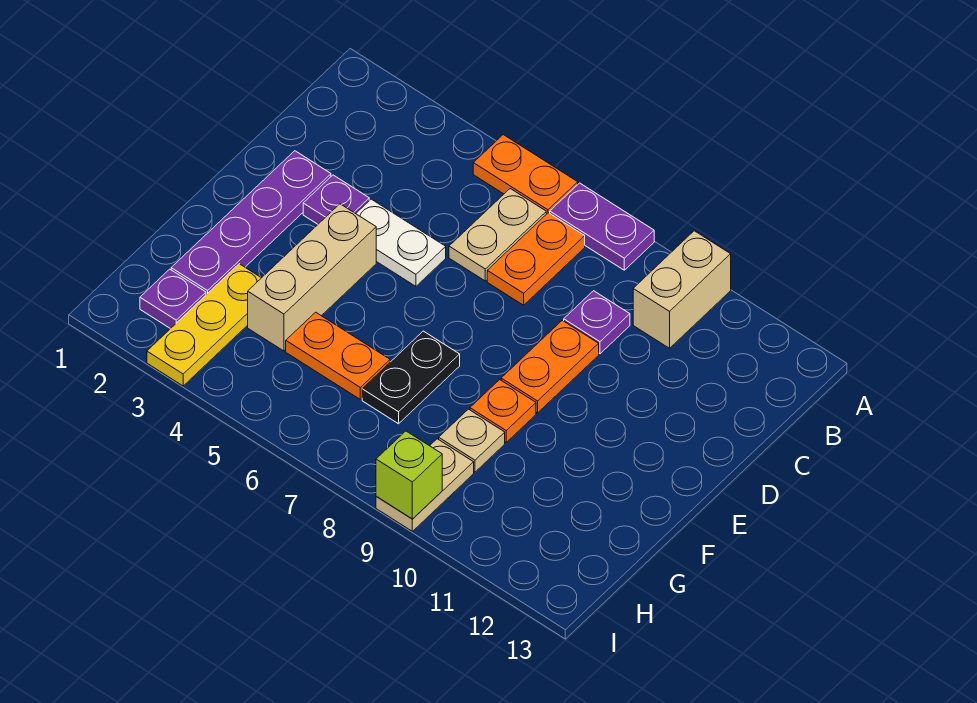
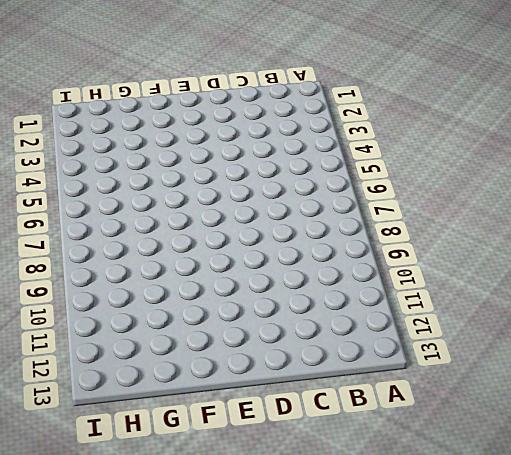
none -> orange 1x2 plate [473,135,578,214]
none -> purple 1x2 plate [550,183,654,270]
none -> tan 1x2 brick [633,231,731,348]

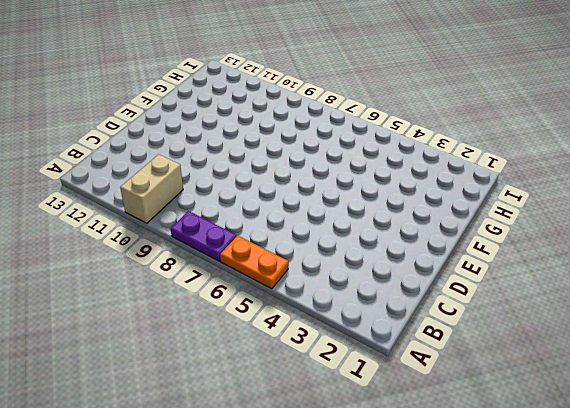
none -> tan 1x2 plate [449,189,546,281]
none -> orange 1x2 plate [487,213,585,305]
none -> purple 1x1 plate [564,291,630,354]

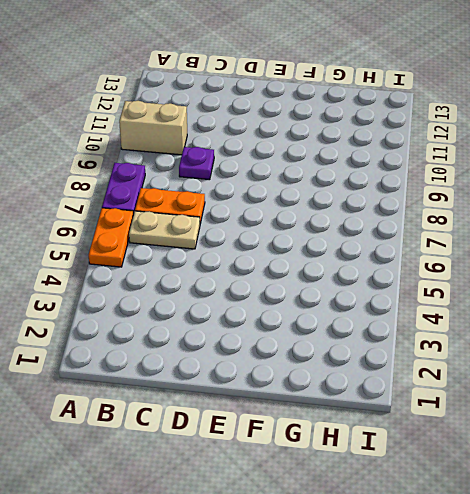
none -> purple 1x4 plate [171,151,331,295]
none -> purple 1x1 plate [303,175,369,224]
none -> white 1x2 plate [356,199,446,286]

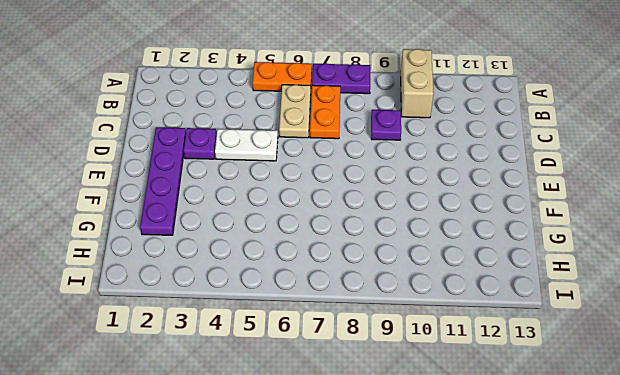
none -> orange 1x2 plate [501,320,599,413]
none -> tan 1x3 brick [248,204,376,351]
none -> black 1x2 plate [362,331,460,424]

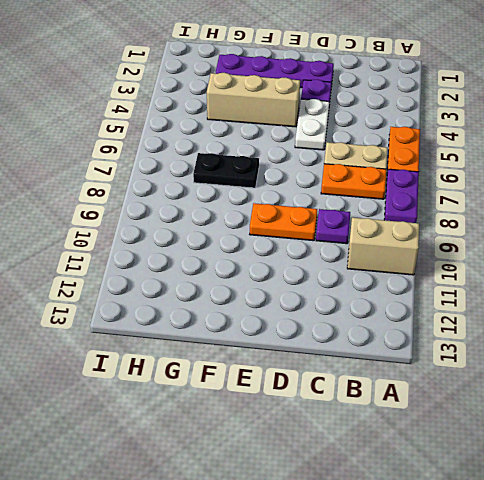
none -> orange 1x1 plate [470,380,536,442]
none -> yellow 1x3 plate [147,264,261,386]
none -> orange 1x2 plate [286,312,390,399]

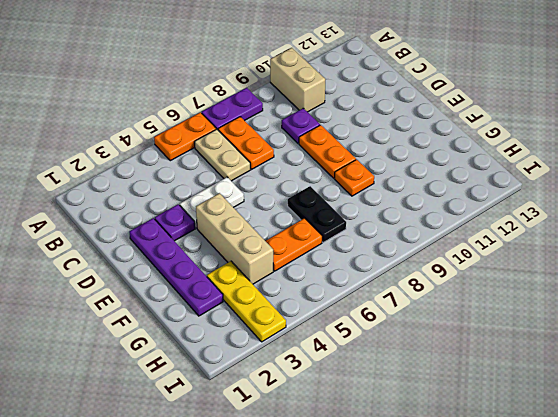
none -> tan 1x1 plate [439,409,505,472]
none -> purple 1x1 plate [140,269,206,329]
none -> tan 1x2 plate [376,439,474,531]

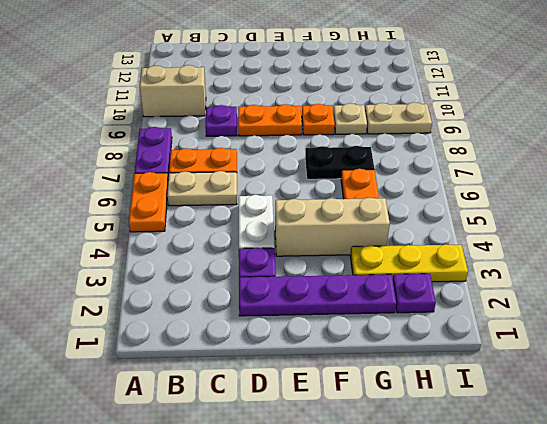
none -> lime 1x1 brick [376,431,442,519]

